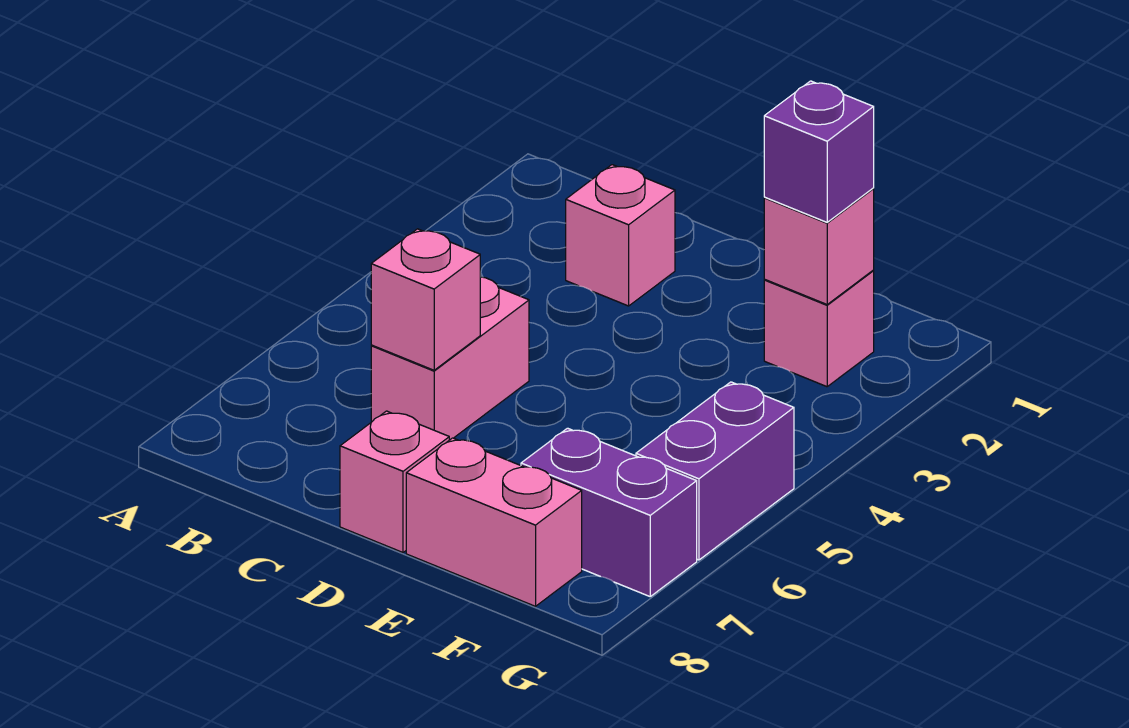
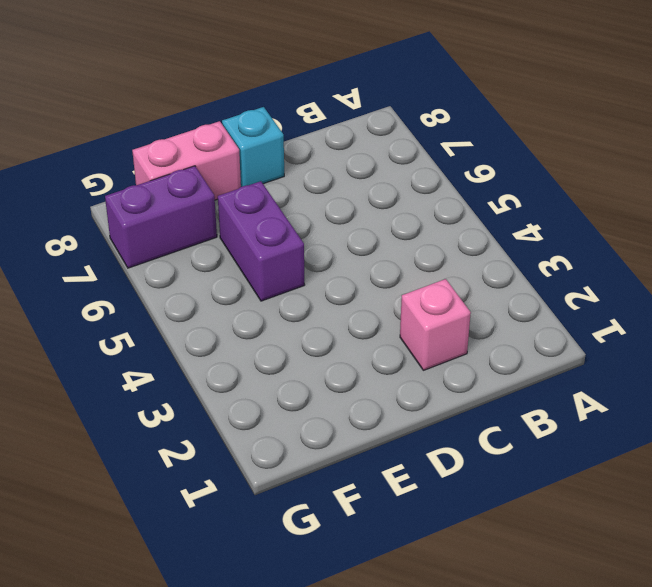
cyan 1x1 brick [222,107,284,187] -> pink 1x1 brick [340,411,449,552]
purple 1x2 brick [218,181,305,301] -> purple 1x2 brick moved to [636,382,794,560]
none -> pink 1x2 brick [371,277,529,440]
none -> pink 1x1 brick [764,271,874,387]

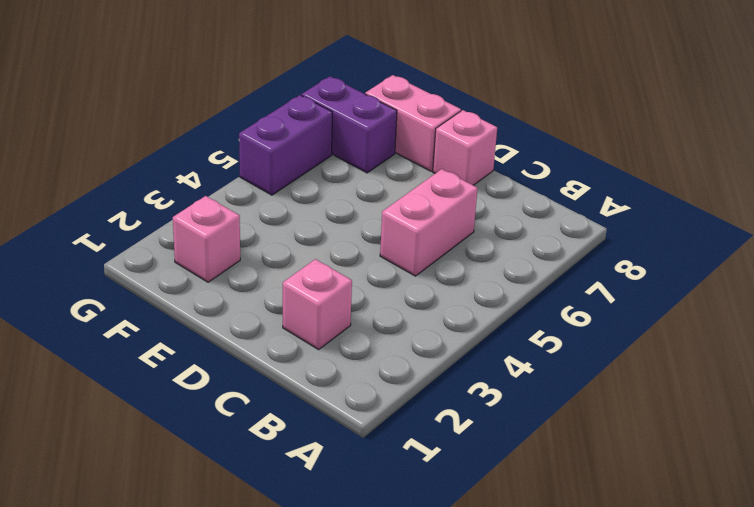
none -> pink 1x1 brick [371,229,480,370]
none -> pink 1x1 brick [764,189,874,304]

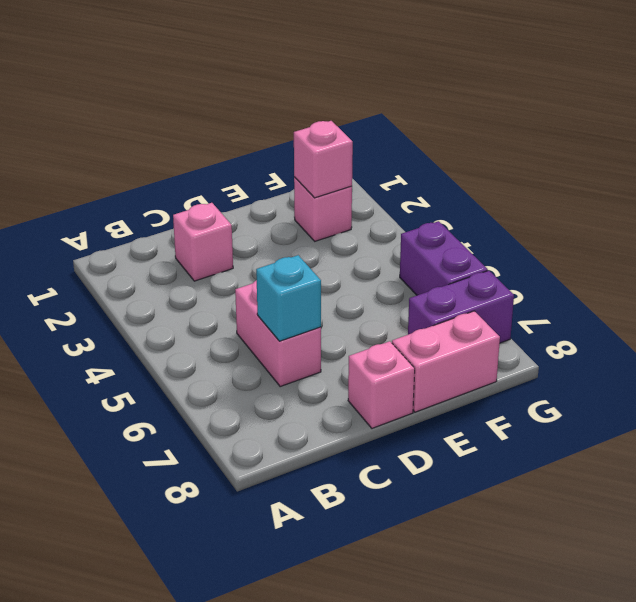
cyan 1x1 brick [256,255,321,341] -> pink 1x1 brick [371,229,480,370]
none -> purple 1x1 brick [764,81,874,222]

